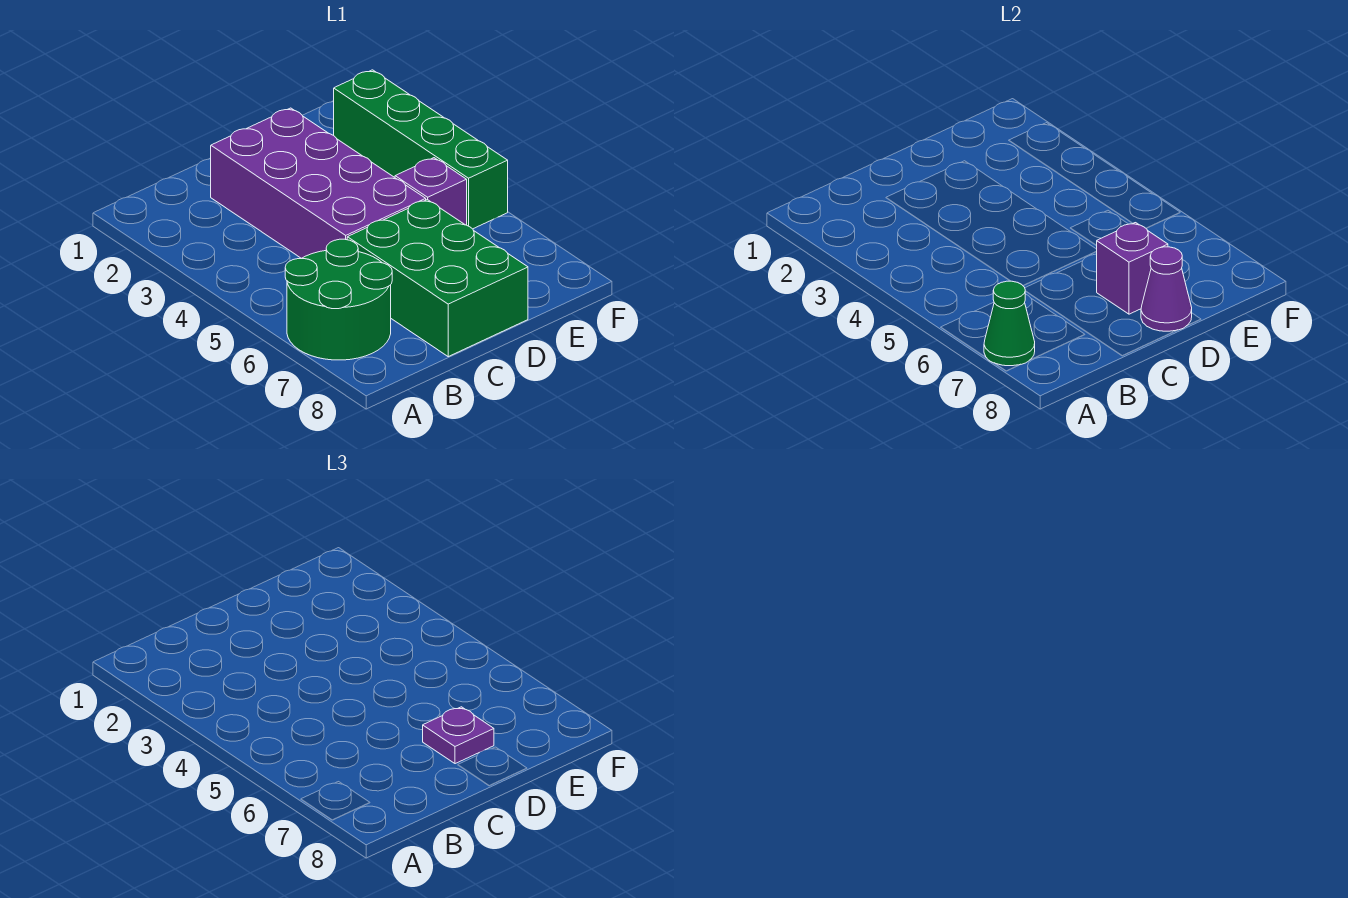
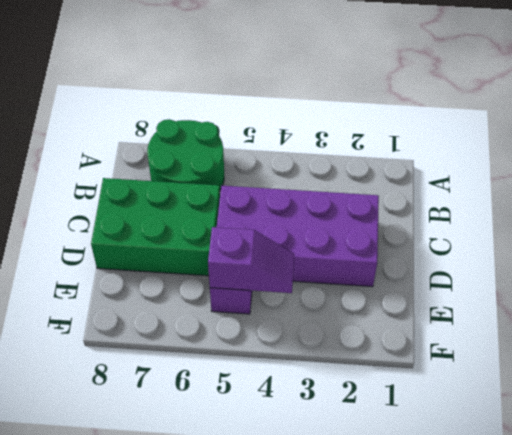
purple 1x2 slope [208,227,294,293] -> none
none -> green 1x4 brick [334,70,508,229]
none -> green 1x1 cone [984,281,1035,366]

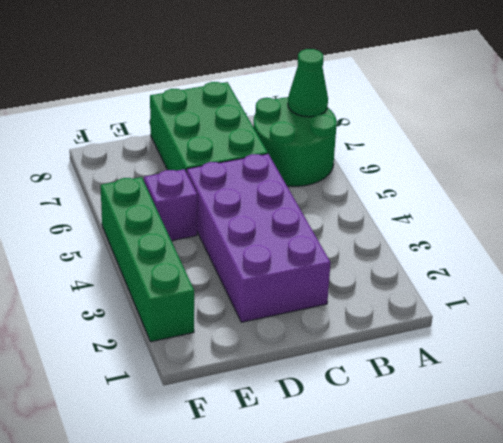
none -> purple 1x1 brick [1097,223,1168,314]
none -> purple 1x1 cone [1141,247,1192,331]

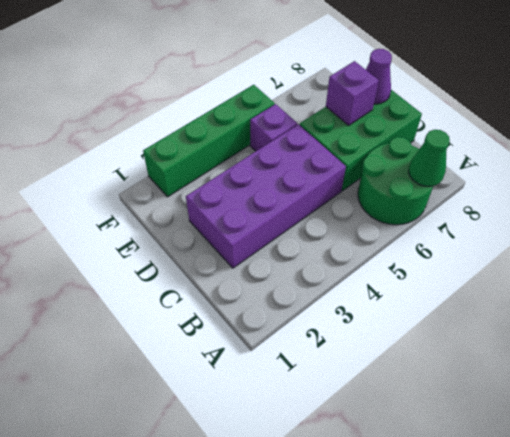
none -> purple 1x1 plate [423,707,494,764]

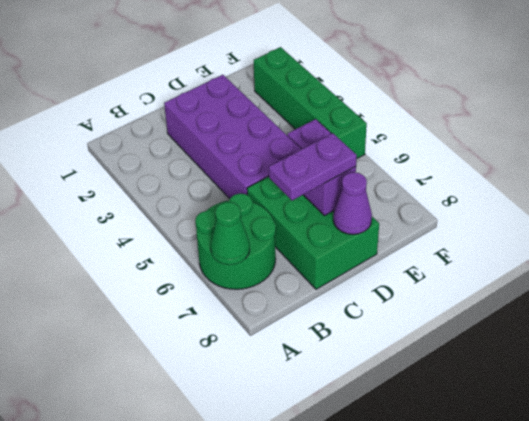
purple 1x2 plate [269,133,357,201] -> purple 1x1 plate [423,707,494,764]

